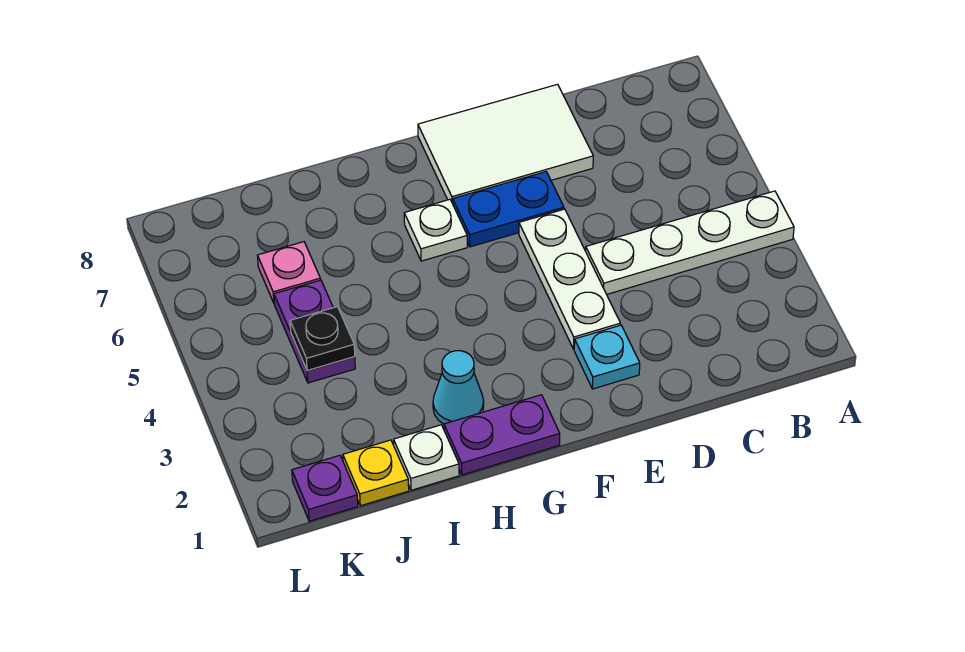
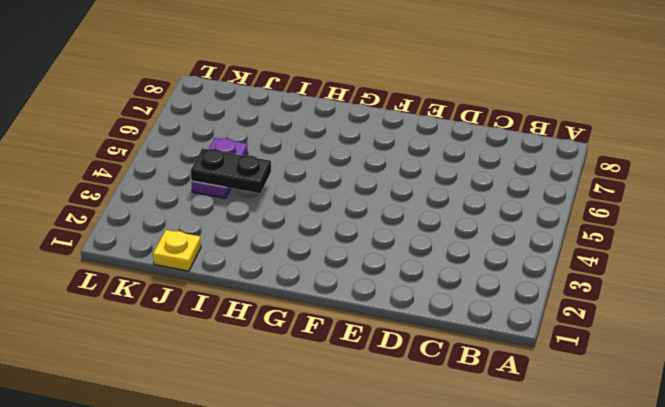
black 1x2 plate [191,148,271,193] -> black 1x1 plate [290,307,355,371]
none -> white 1x4 plate [586,191,794,294]
none -> white 2x3 tile [418,84,593,203]
none -> cyan 1x1 plate [574,325,640,389]

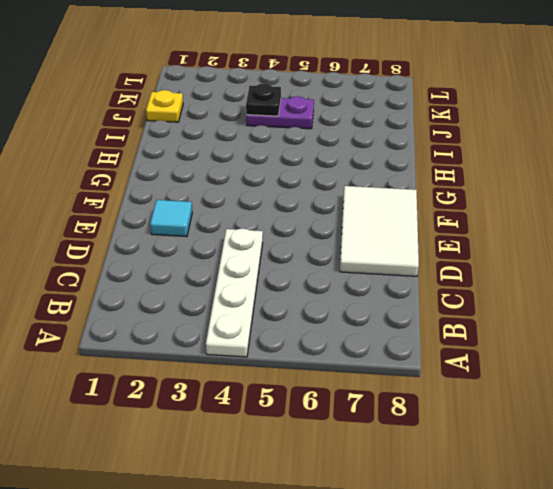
cyan 1x1 tile [150,200,192,237] -> cyan 1x1 plate [574,325,640,389]
none -> white 1x3 plate [519,209,620,349]
none -> blue 1x2 plate [453,172,564,247]
none -> purple 1x2 plate [444,395,560,475]

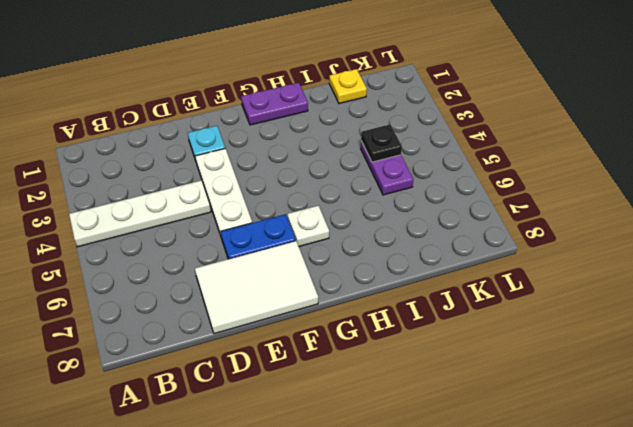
none -> cyan 1x1 cone [433,351,484,424]
none -> white 1x1 plate [394,425,459,490]
none -> pink 1x1 plate [257,242,320,304]

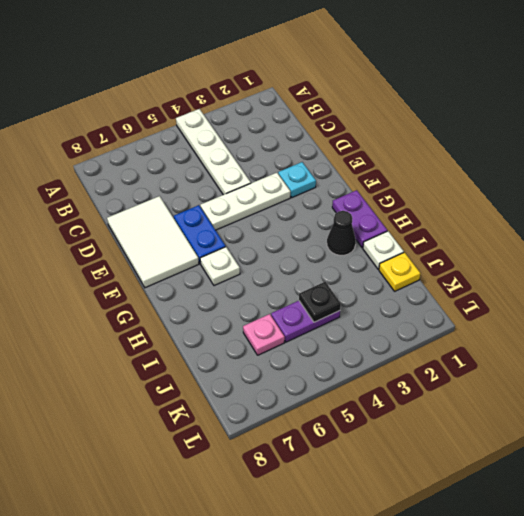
black 1x1 cone [327,211,356,255] -> cyan 1x1 cone [433,351,484,424]
none -> purple 1x1 plate [292,455,358,521]

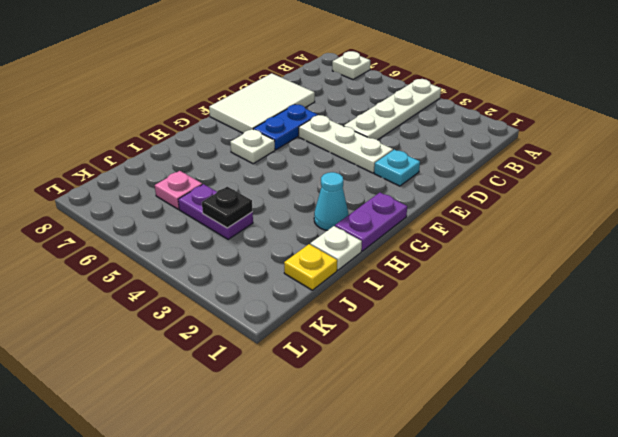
white 1x1 plate [332,51,370,80] -> none
none -> purple 1x1 plate [292,455,358,521]

